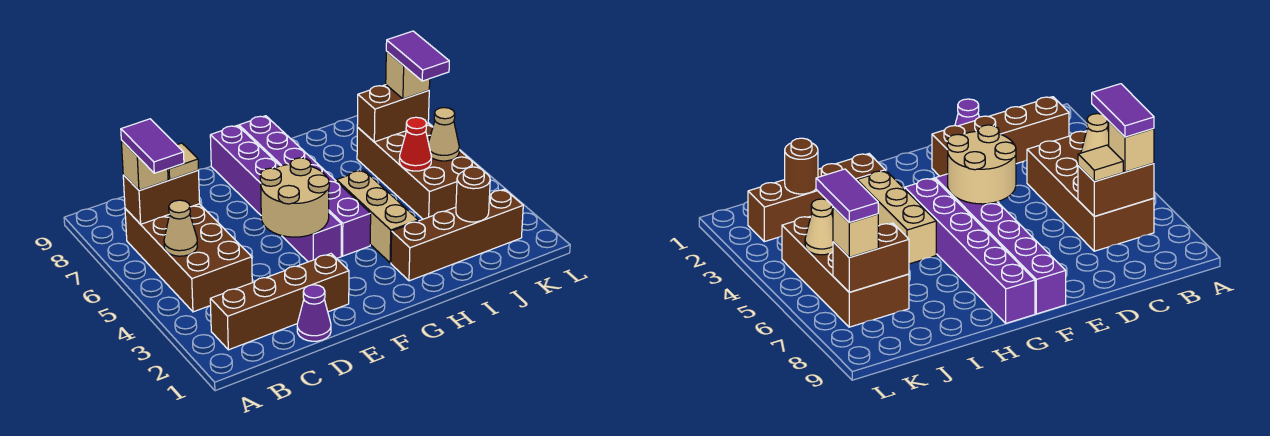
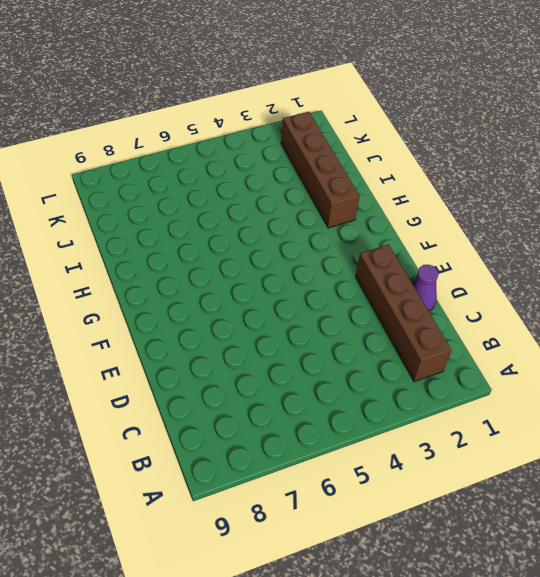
none -> brown 2x4 brick [125,204,252,312]
none -> purple 1x6 brick [210,125,341,262]
none -> purple 1x6 brick [239,116,371,256]

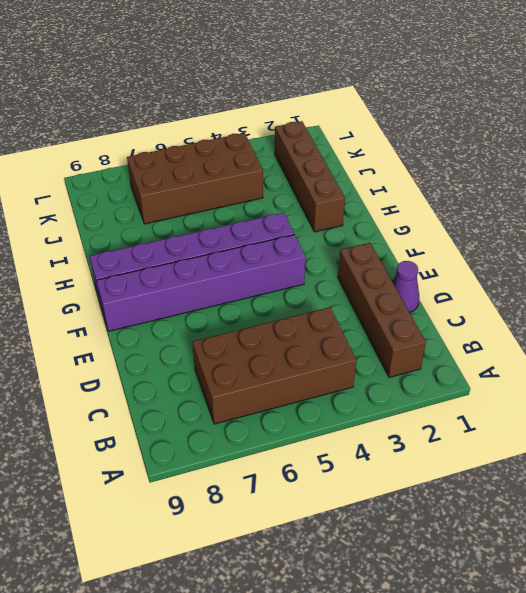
none -> tan 1x3 brick [336,170,418,263]
none -> tan 1x1 cone [164,200,197,256]
none -> brown 1x2 brick [123,170,200,224]

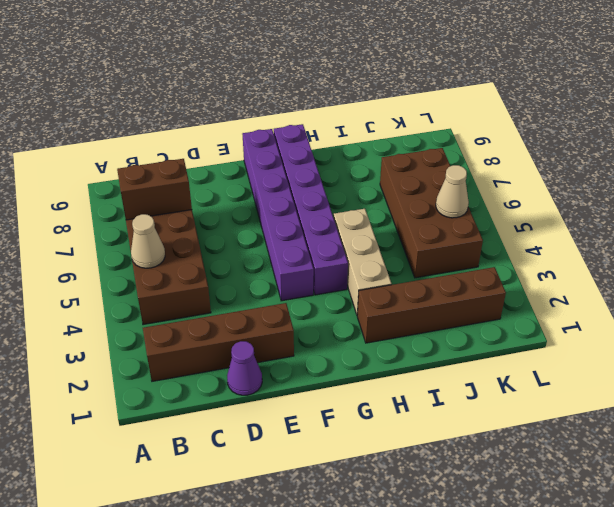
none -> tan 2x2 round brick [260,158,329,237]
none -> brown 1x1 round brick [456,167,490,222]
none -> red 1x1 cone [399,117,432,171]

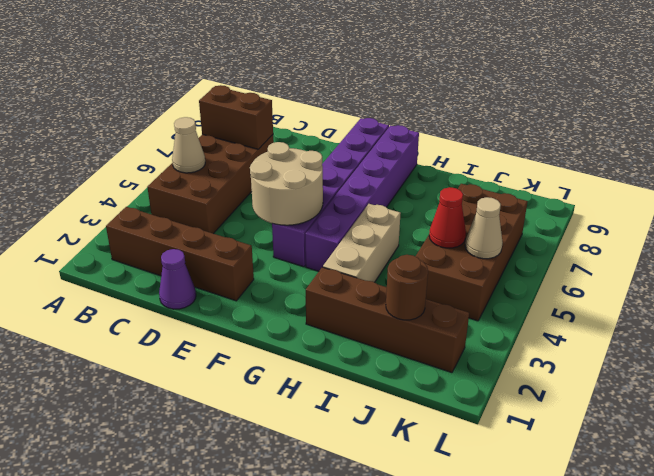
none -> brown 1x2 brick [357,85,429,142]
none -> tan 1x1 brick [121,141,168,191]
none -> tan 1x1 tile [168,143,198,180]

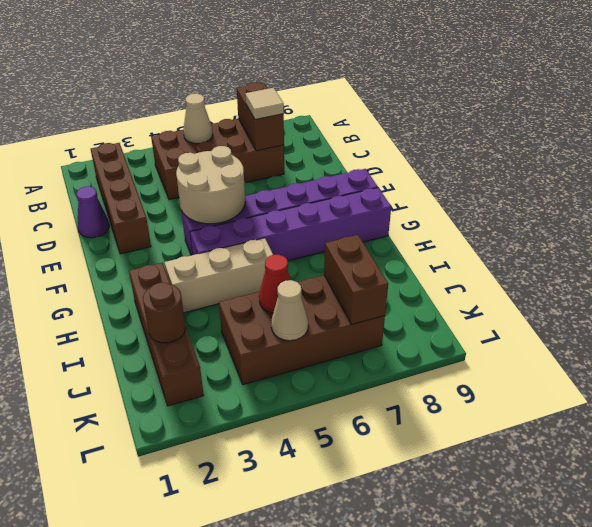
none -> tan 1x1 brick [121,141,168,191]
none -> tan 1x1 brick [386,51,430,99]
none -> purple 1x2 tile [121,119,184,173]

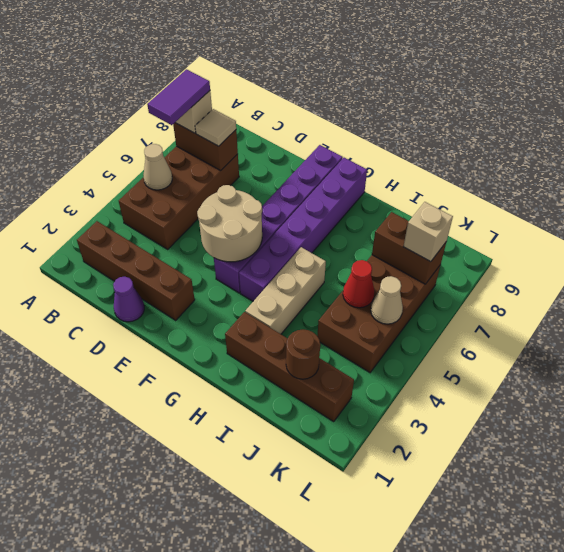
none -> purple 1x2 tile [386,31,449,81]

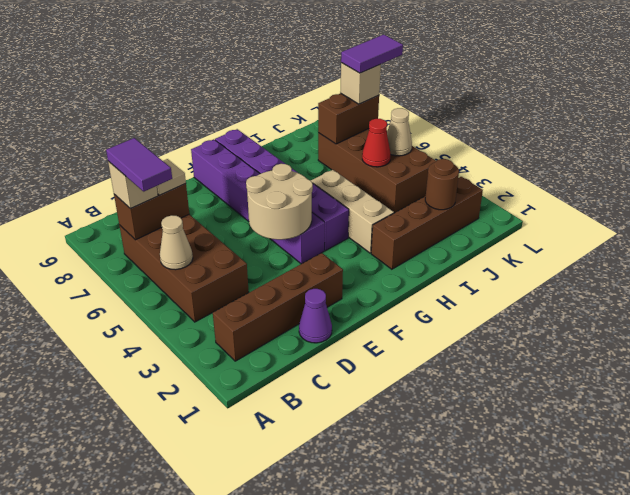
purple 1x2 tile [341,35,403,73] -> purple 1x2 tile turned to [386,31,449,81]

